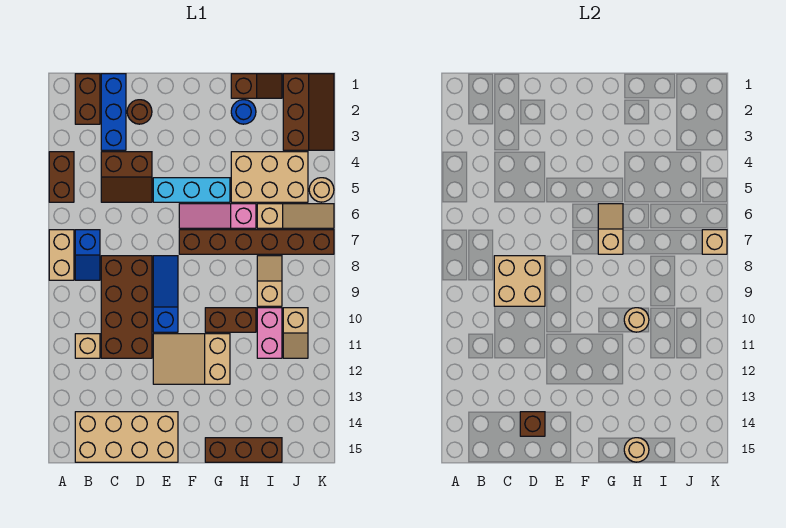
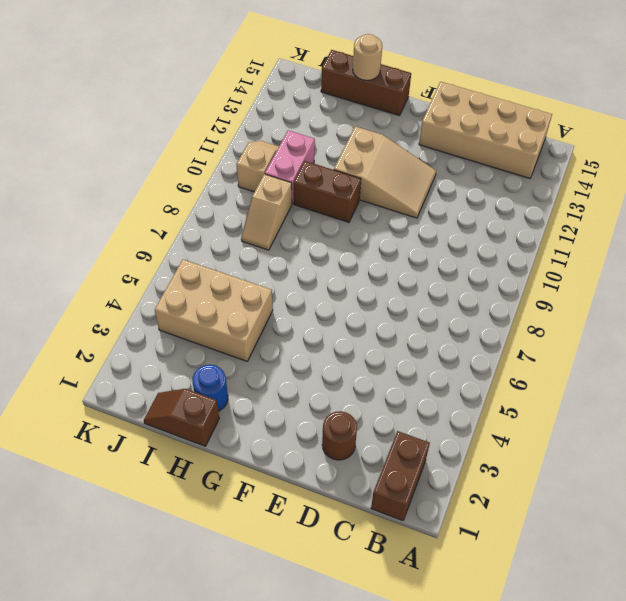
none -> brown 1x2 brick [49,152,74,202]
none -> tan 1x2 brick [49,230,74,280]
none -> blue 1x2 slope [75,230,100,280]
none -> tan 1x1 brick [75,334,100,358]

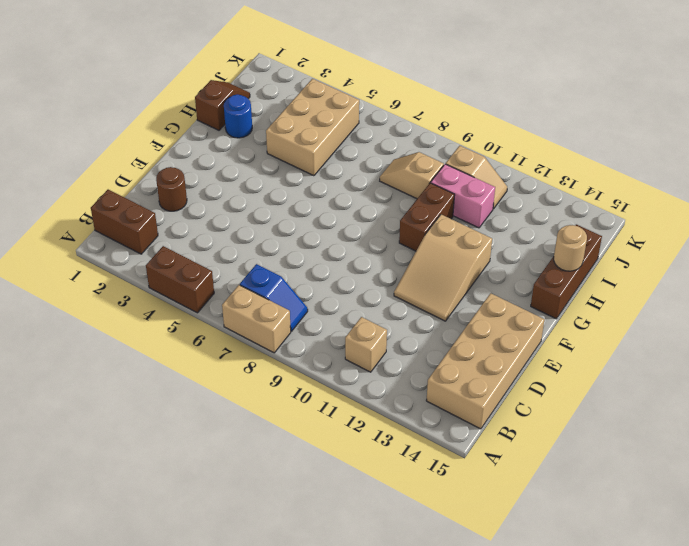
none -> blue 1x3 brick [101,74,126,150]
none -> brown 2x2 slope [101,152,152,202]
none -> brown 2x4 brick [101,256,152,358]
none -> cyan 1x3 brick [153,178,230,202]

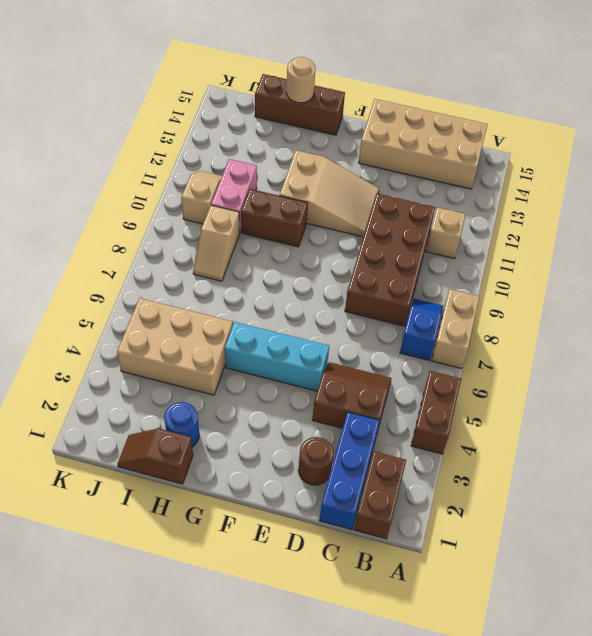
none -> blue 1x3 slope [153,256,178,332]
none -> pink 1x3 slope [179,204,256,228]
none -> brown 1x6 brick [179,230,334,254]
none -> tan 1x3 slope [257,204,334,228]

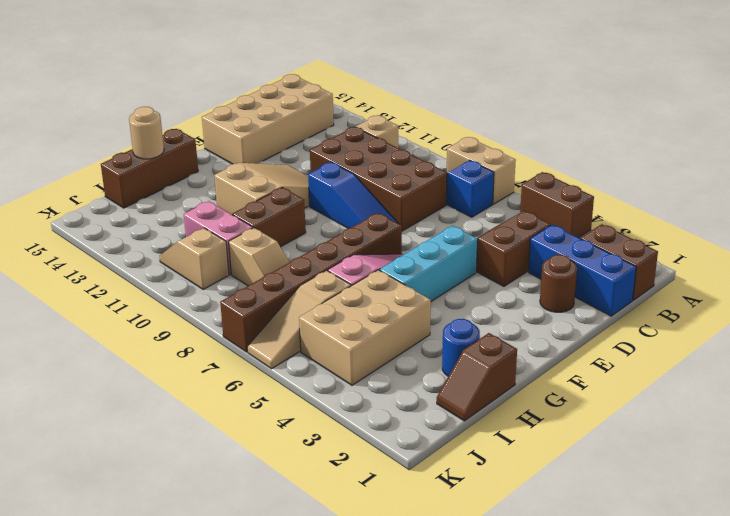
none -> brown 2x3 slope [283,74,334,150]
none -> tan 1x1 round brick [309,178,334,202]
none -> tan 2x2 brick [494,256,545,306]
none -> brown 1x1 brick [520,412,545,436]

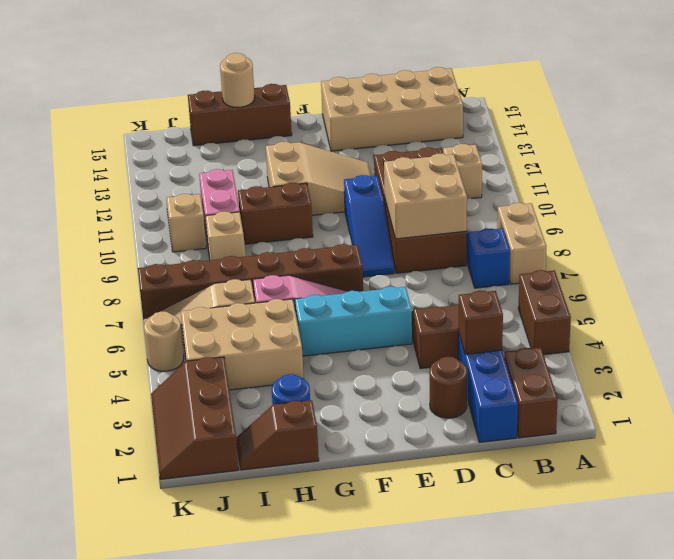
brown 1x1 brick [459,291,503,354] -> brown 1x1 brick moved to [520,412,545,436]
none -> tan 1x2 slope [598,204,623,254]
none -> tan 1x1 round brick [624,308,649,332]
none -> tan 1x1 brick [702,230,727,254]

